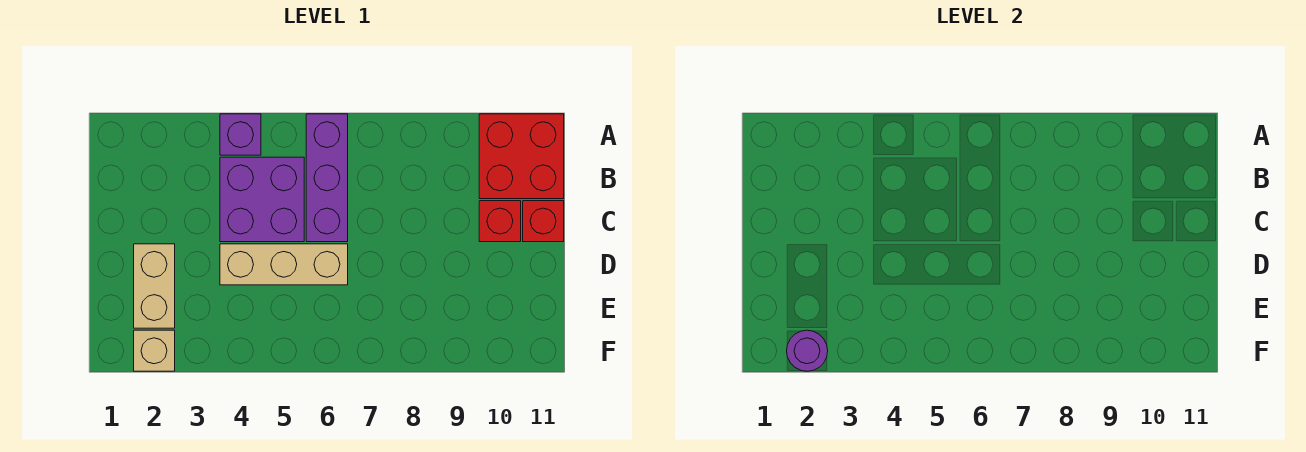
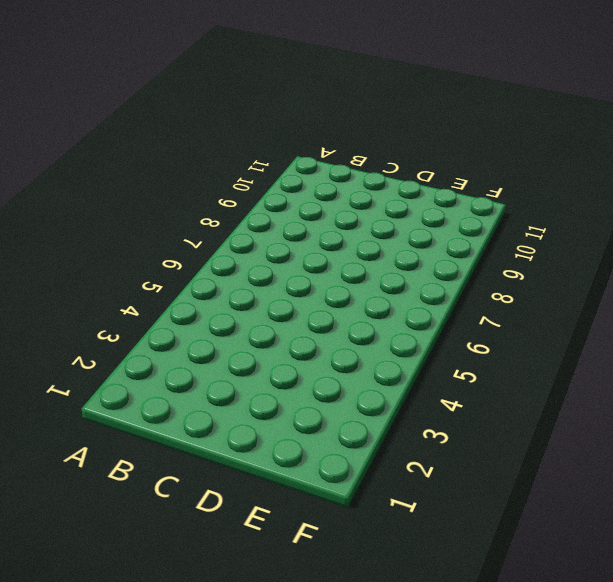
none -> purple 1x1 brick [220,114,261,155]
none -> purple 1x3 brick [306,114,348,242]

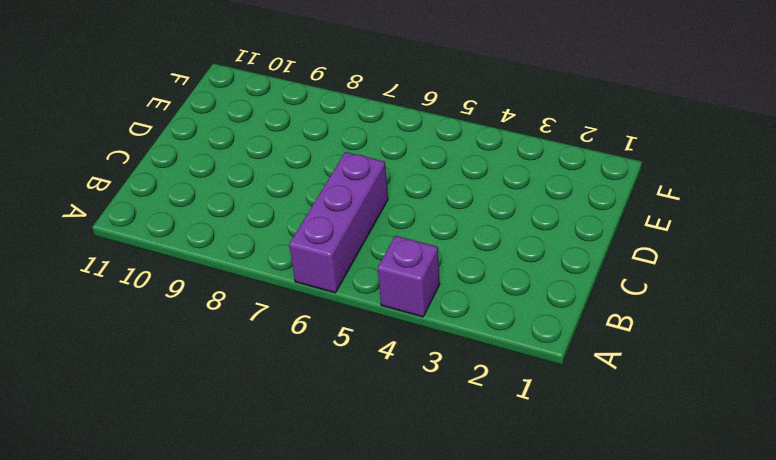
none -> red 2x2 brick [479,114,564,199]
none -> purple 2x2 brick [220,157,304,242]

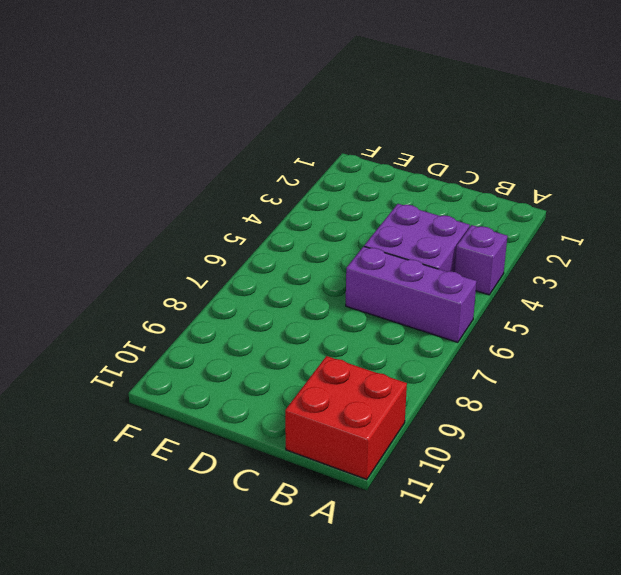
none -> red 1x1 brick [479,201,521,242]
none -> red 1x1 brick [523,201,564,242]

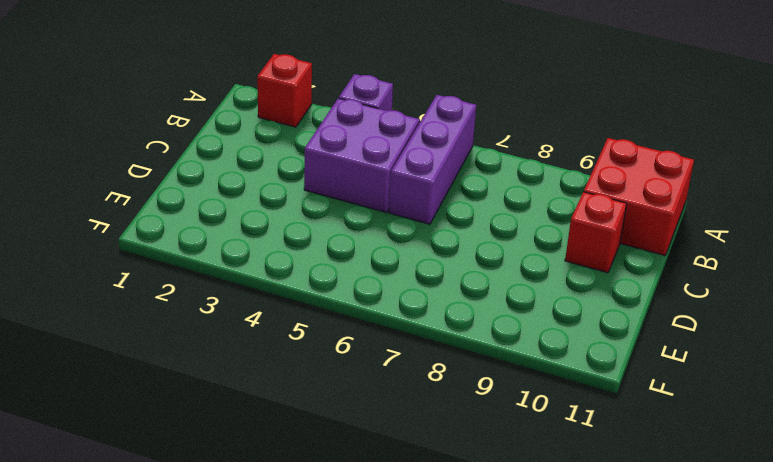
red 1x1 brick [257,54,312,127] -> red 1x1 brick moved to [523,201,564,242]
none -> tan 1x2 brick [134,244,175,328]
none -> tan 1x3 brick [220,244,348,285]

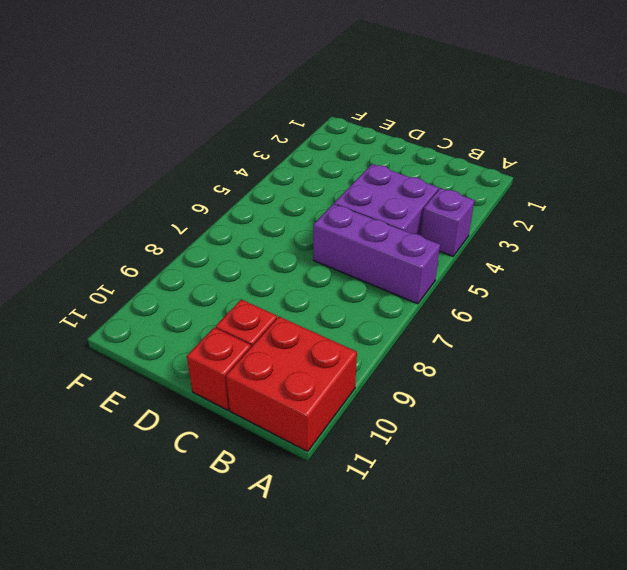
none -> tan 1x2 brick [134,244,175,328]
none -> tan 1x3 brick [220,244,348,285]

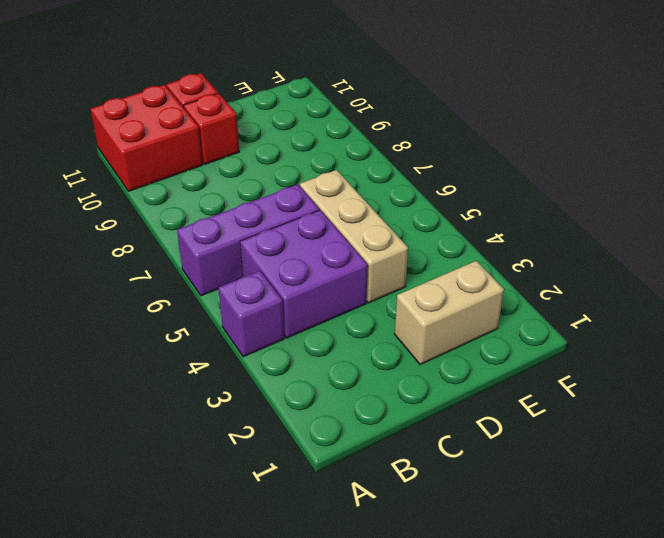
none -> tan 1x1 brick [134,330,175,371]
none -> purple 1x1 round brick [787,330,828,371]

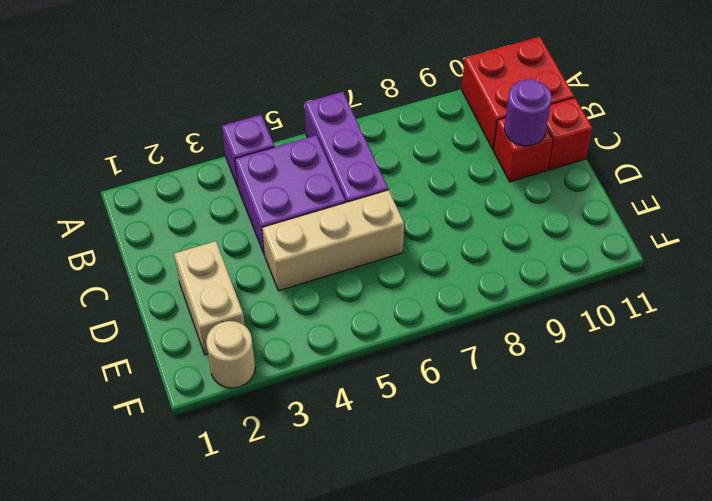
purple 1x1 round brick [504,79,552,146] -> purple 1x1 round brick moved to [787,330,828,371]
tan 1x1 round brick [206,321,255,388] -> tan 1x1 brick [134,330,175,371]

